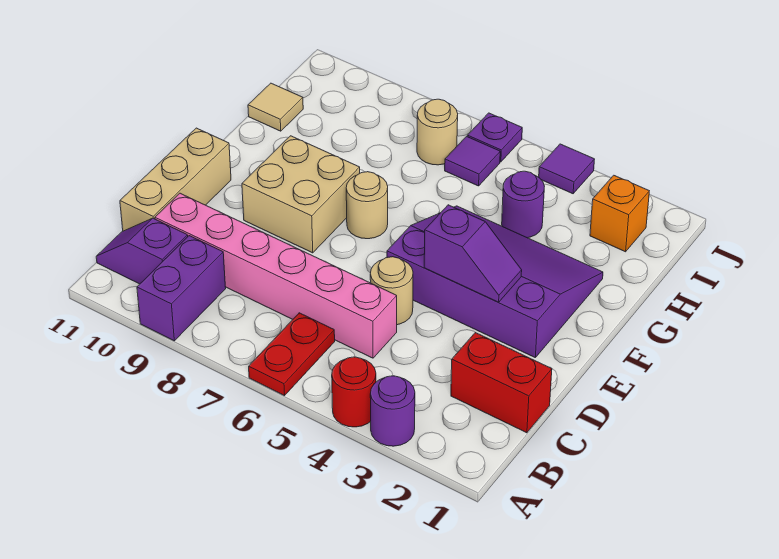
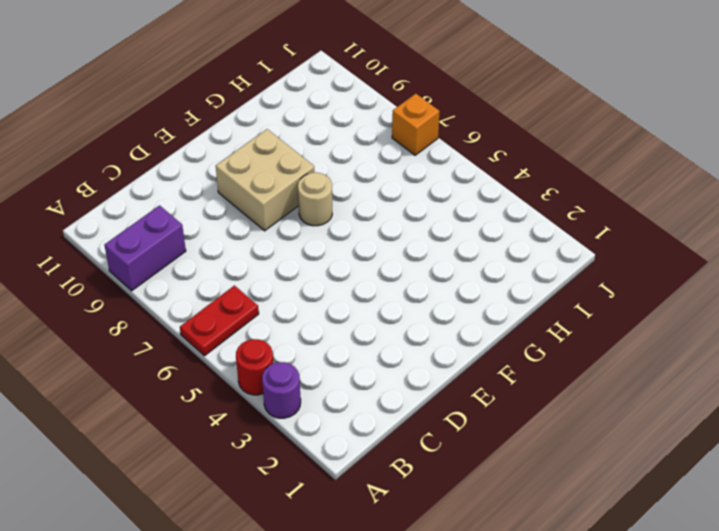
orange 1x1 brick [392,94,440,155] -> orange 1x1 brick moved to [590,175,649,252]
none -> purple 1x2 slope [96,218,188,284]
none -> red 1x2 brick [451,333,552,433]
none -> pink 1x6 brick [155,193,397,358]

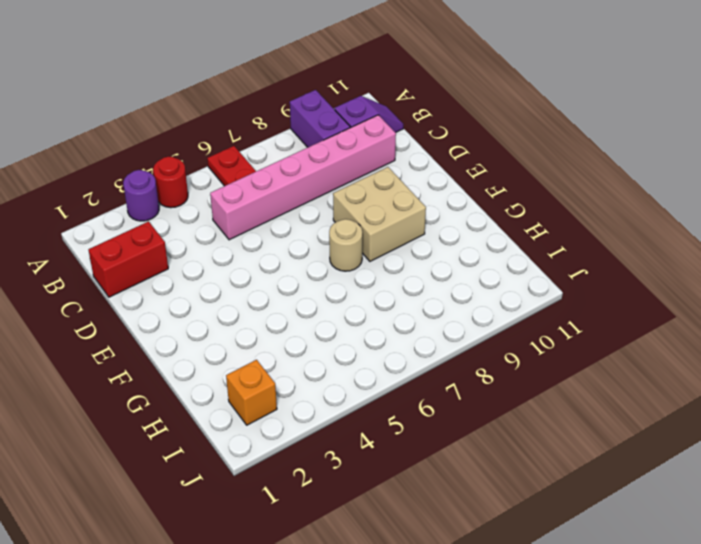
none -> tan 1x3 brick [120,128,231,231]
none -> tan 1x1 round brick [370,257,413,325]
none -> purple 3x4 slope [387,206,603,357]

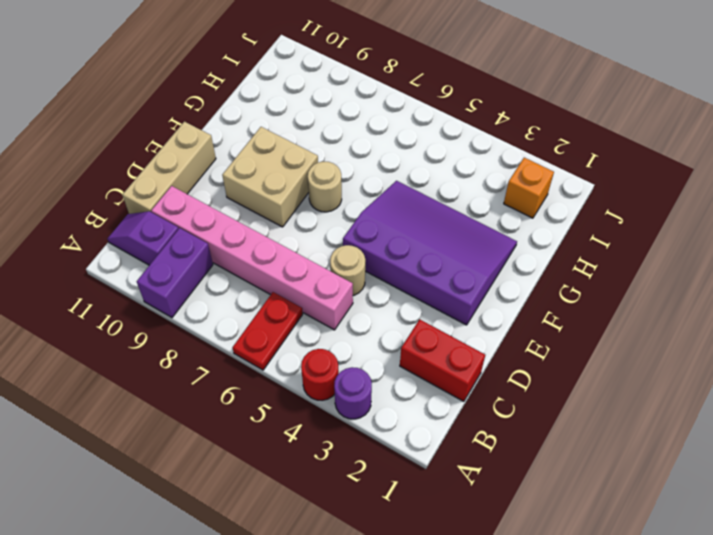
none -> purple 1x1 round brick [502,171,544,238]
none -> tan 1x1 tile [248,83,303,131]
none -> purple 1x1 tile [445,136,500,186]

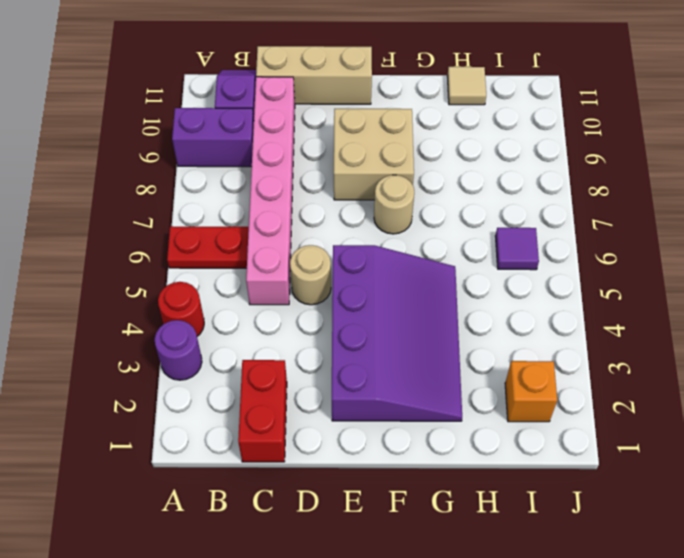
none -> purple 1x1 round brick [502,171,544,238]
none -> tan 1x1 round brick [417,99,458,165]
none -> purple 1x1 tile [539,144,595,194]

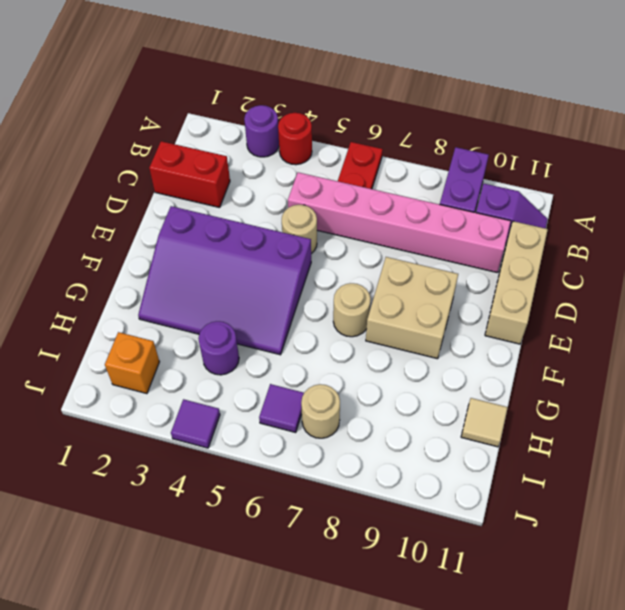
none -> purple 1x1 plate [467,113,522,162]
none -> purple 1x2 slope [424,205,522,302]

